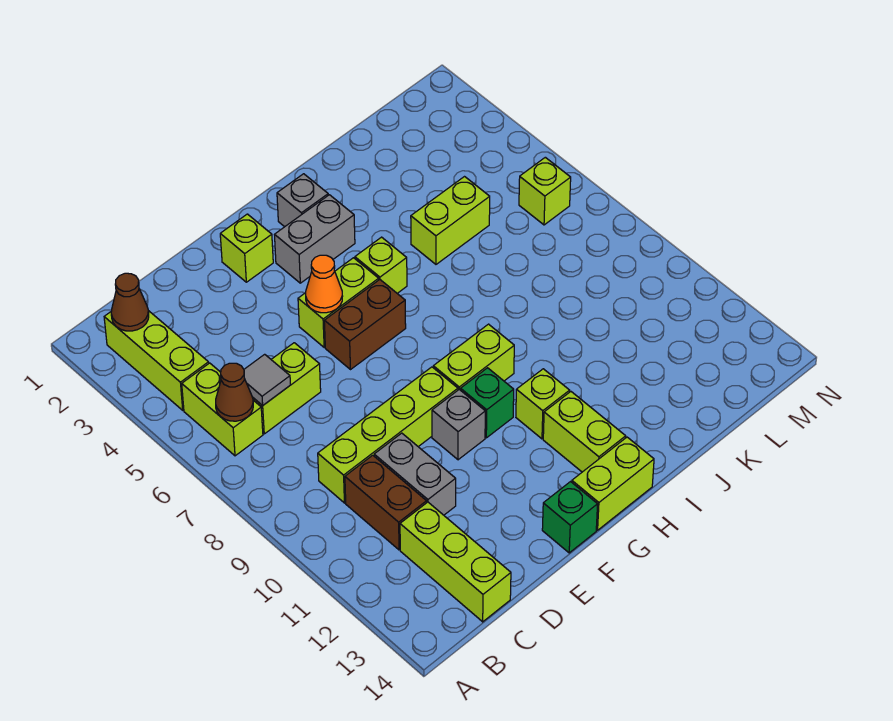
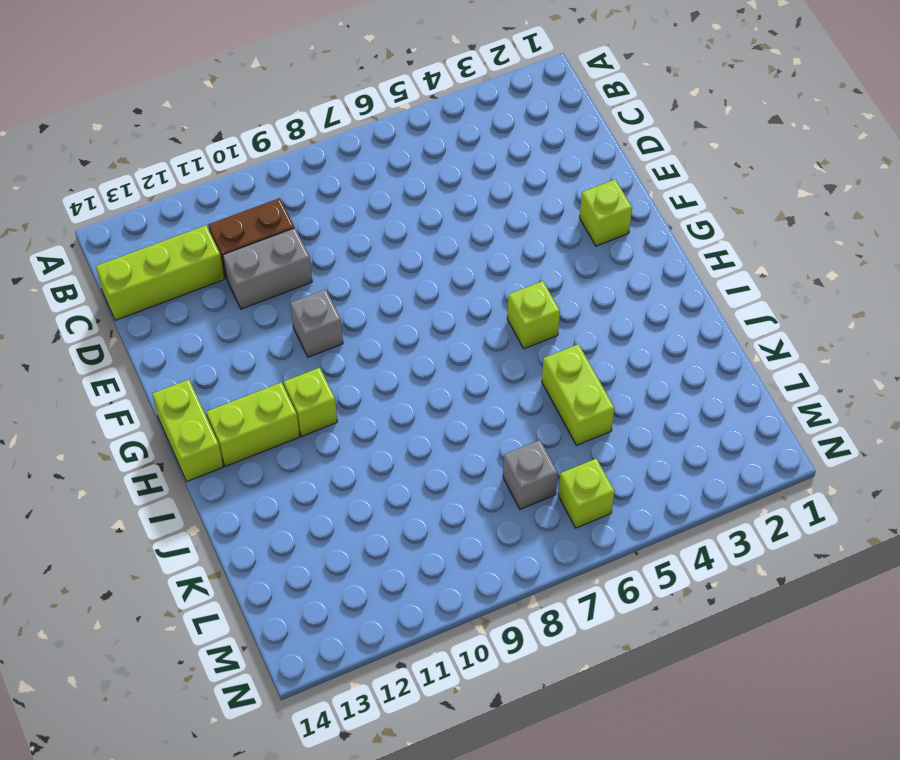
grey 1x1 brick [503,440,558,509] -> grey 1x1 brick moved to [277,174,328,227]
none -> lime 1x3 brick [104,311,209,410]
none -> lime 1x2 brick [182,363,263,456]
none -> lime 1x2 brick [253,343,321,434]

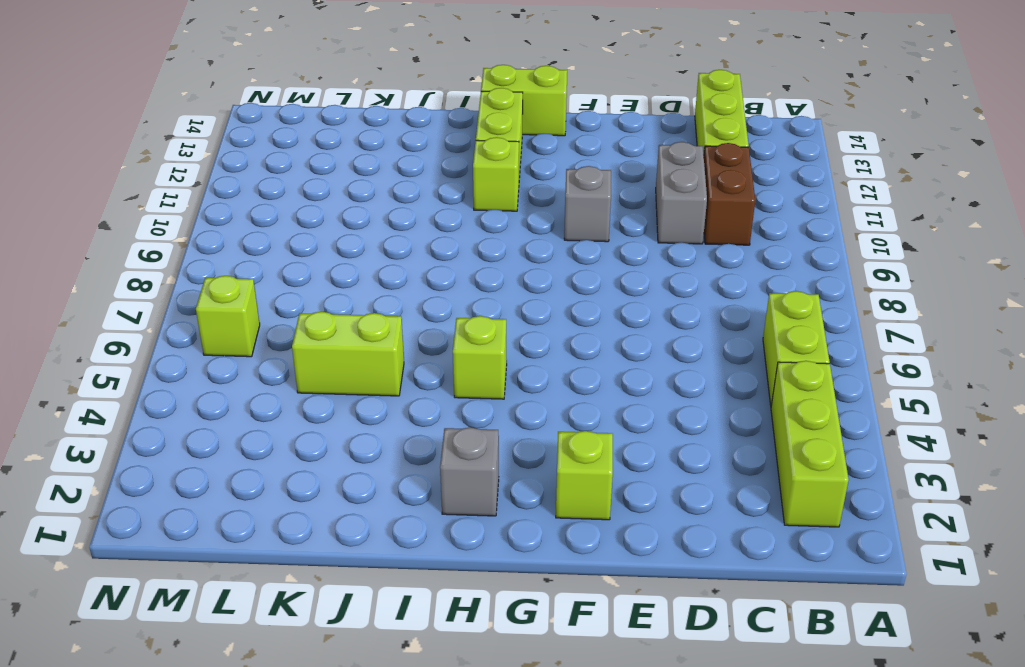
none -> lime 1x2 brick [253,343,321,434]
none -> lime 1x4 brick [318,367,458,503]
none -> lime 1x2 brick [298,258,379,347]

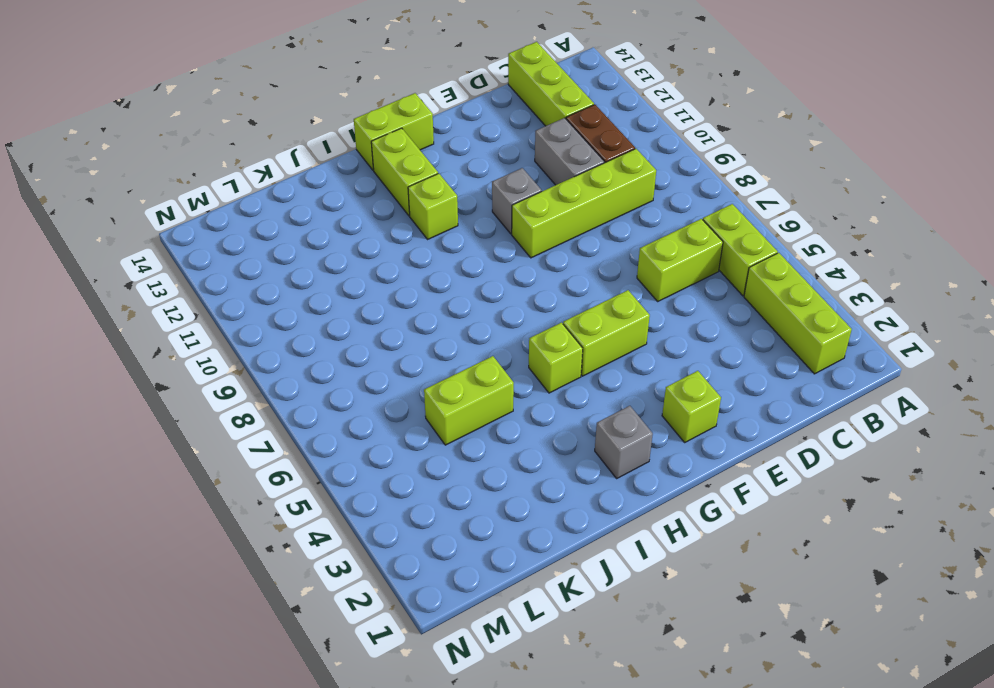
none -> brown 1x2 brick [324,280,406,369]
none -> green 1x1 brick [542,482,598,553]
none -> grey 1x2 brick [275,195,355,283]

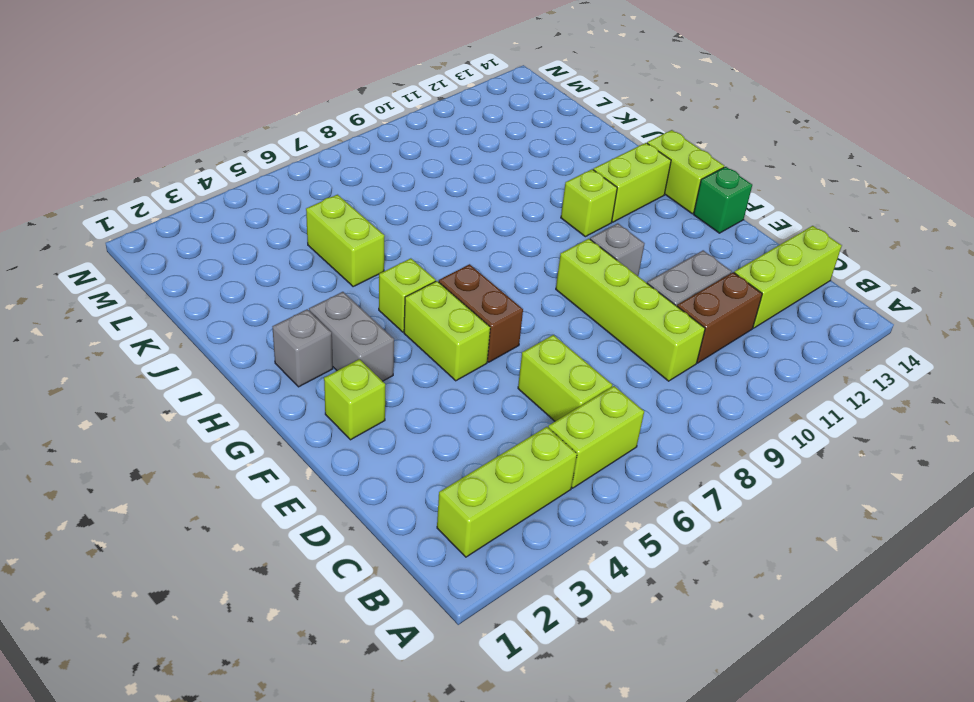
none -> lime 1x2 brick [433,324,514,390]
none -> green 1x1 brick [461,368,514,438]
none -> lime 1x1 brick [519,157,571,225]

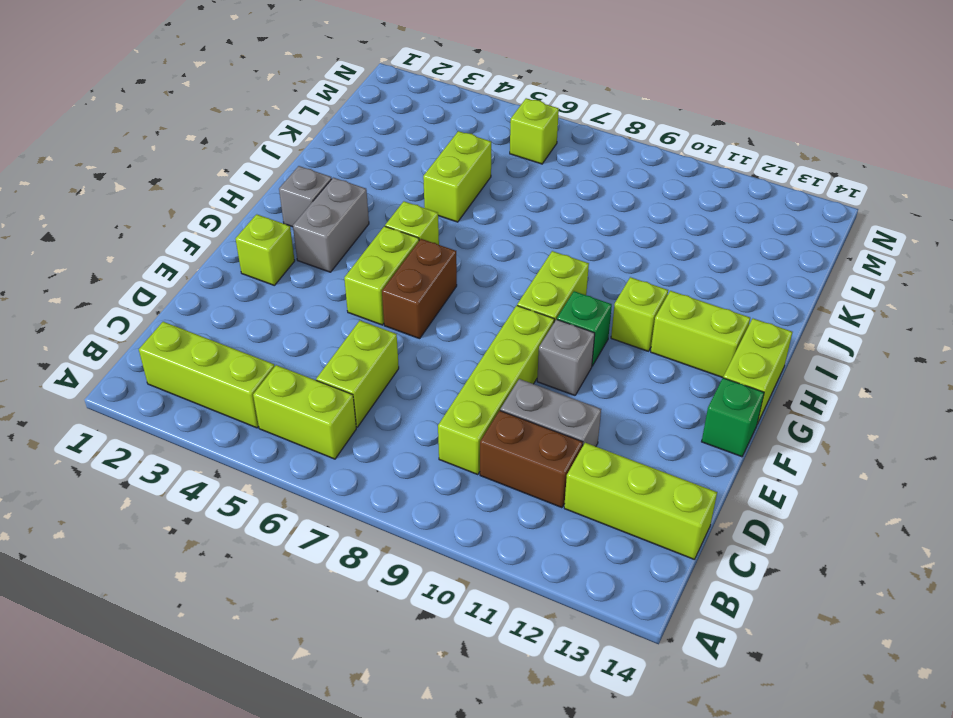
none -> brown 1x1 cone [111,273,149,331]
none -> brown 1x1 cone [216,363,253,421]
none -> grey 1x1 tile [244,354,290,406]

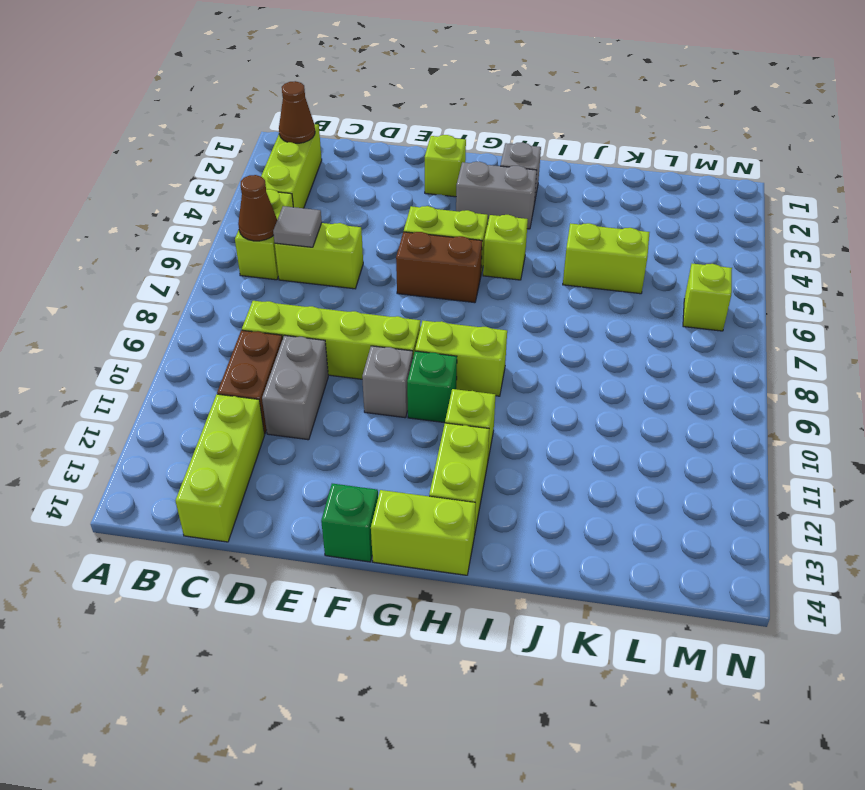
none -> orange 1x1 cone [306,255,343,313]

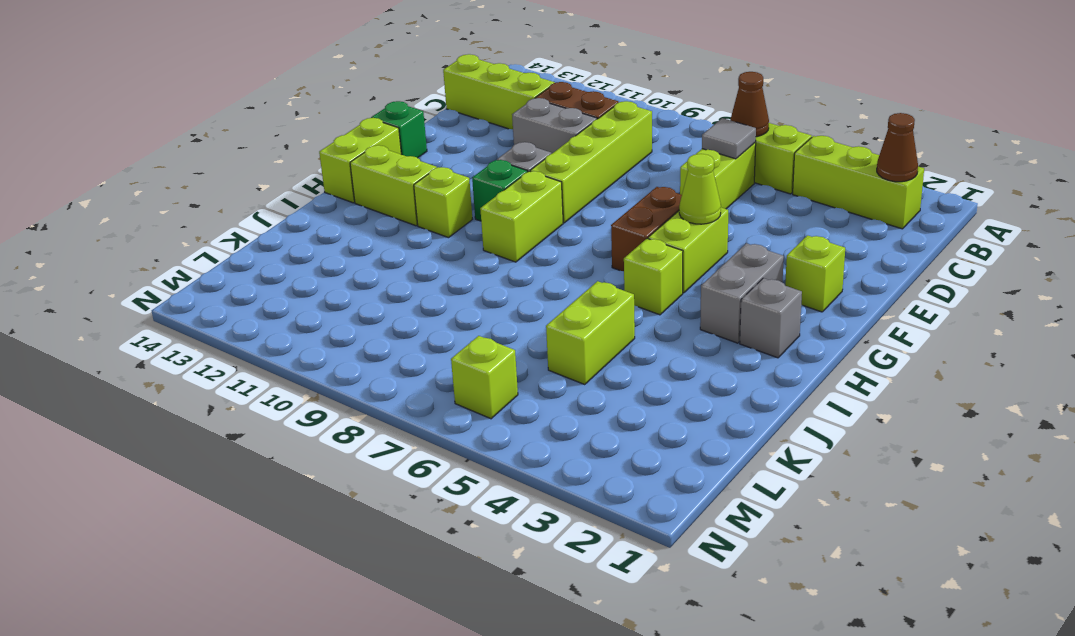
lime 1x1 cone [679,154,721,224] -> orange 1x1 cone [306,255,343,313]

